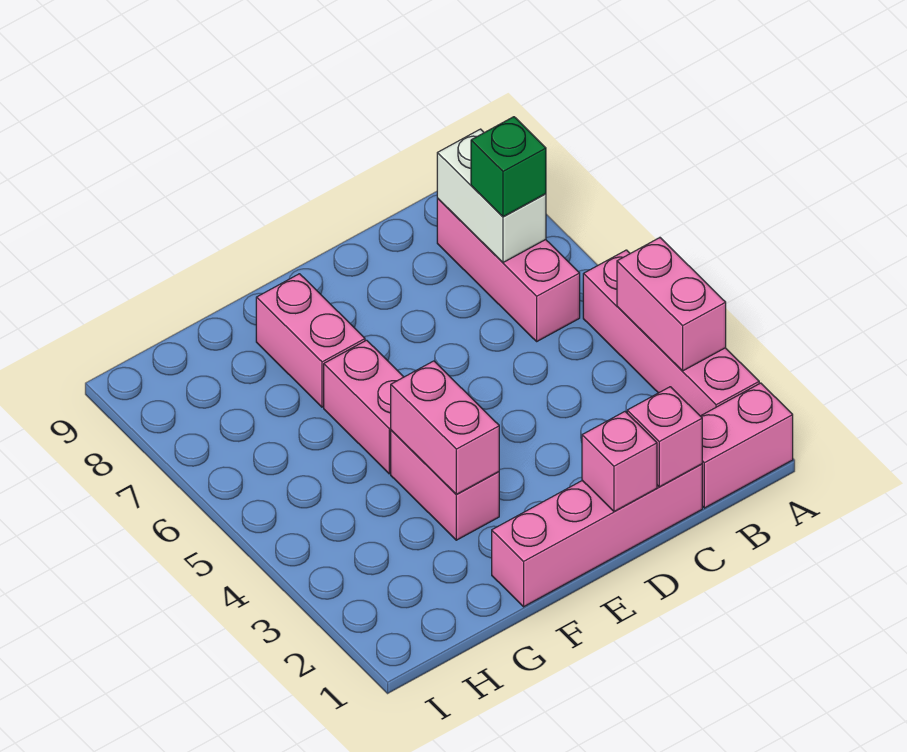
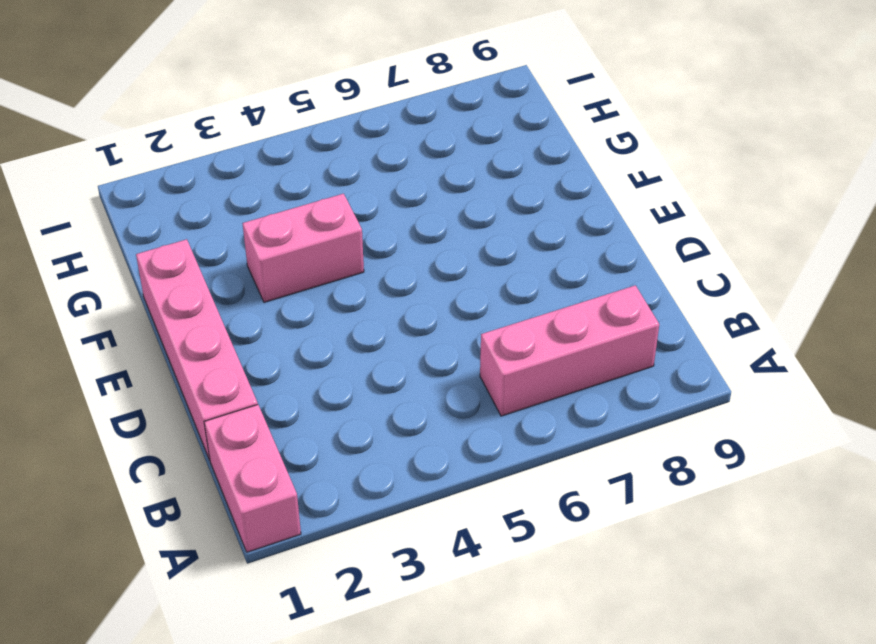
none -> pink 1x4 brick [583,250,759,416]
none -> pink 1x2 brick [324,340,403,474]
none -> pink 1x2 brick [256,274,365,407]

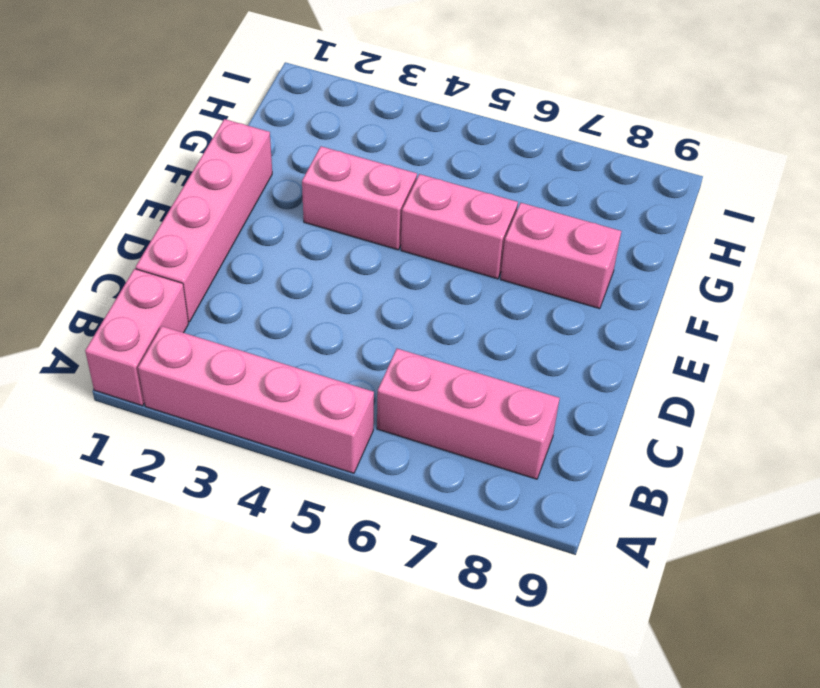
none -> pink 1x2 brick [617,238,726,371]
none -> white 1x2 brick [437,129,546,263]
none -> pink 1x1 brick [627,387,702,487]

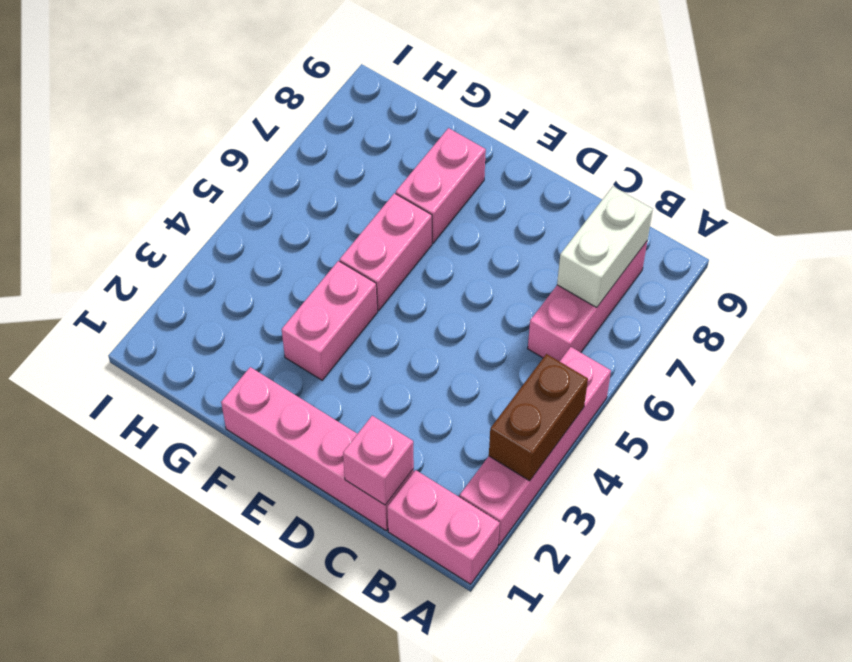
brown 1x2 brick [489,354,588,481] -> pink 1x2 brick [617,238,726,371]
none -> pink 1x1 brick [582,412,657,511]
none -> pink 1x2 brick [391,361,499,494]
none -> green 1x1 brick [471,117,546,217]

